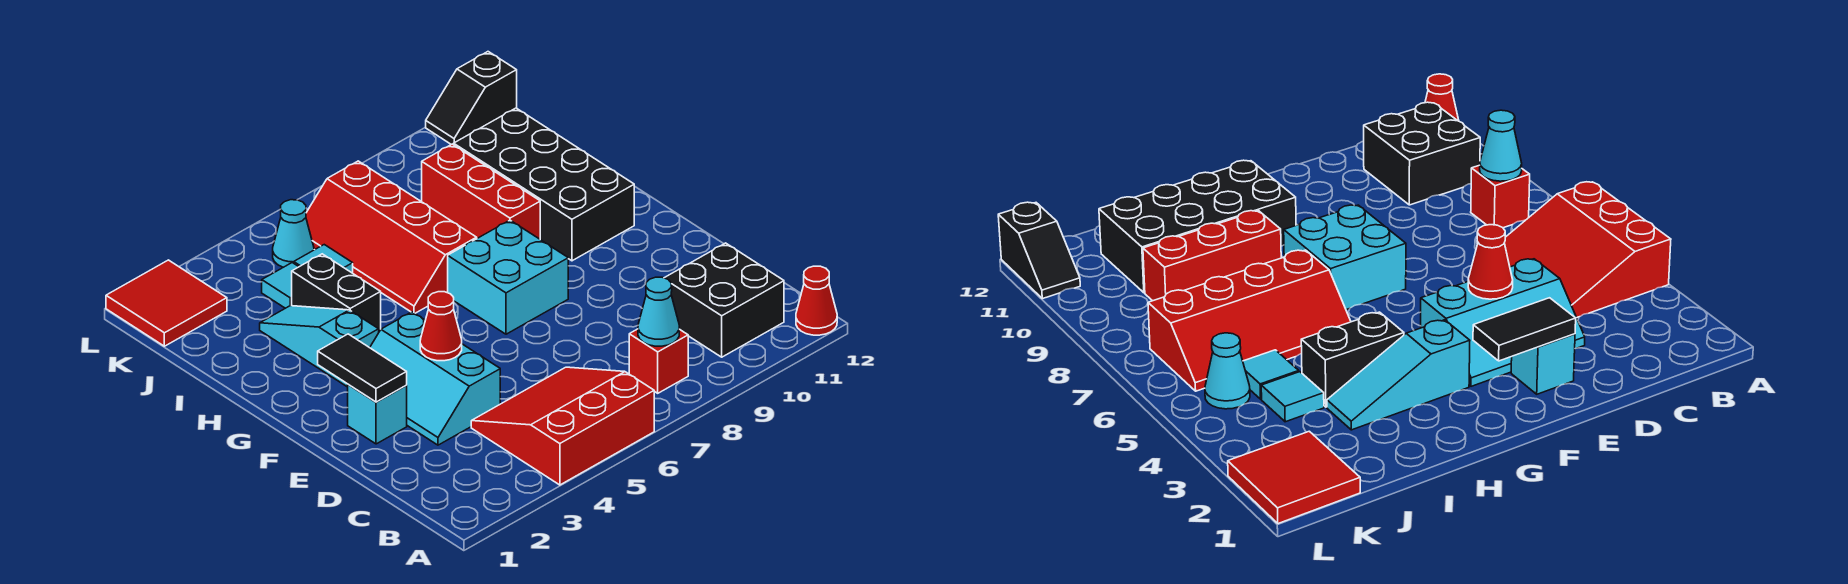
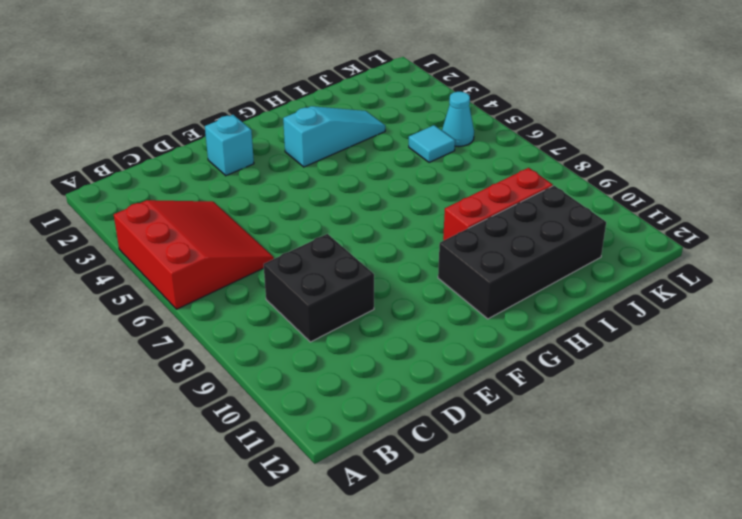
black 2x2 brick [264,234,374,342] -> black 2x2 brick moved to [665,243,784,357]
none -> red 1x1 cone [796,266,837,335]
none -> red 1x1 brick [629,329,688,393]
none -> cyan 2x3 slope [370,312,500,445]

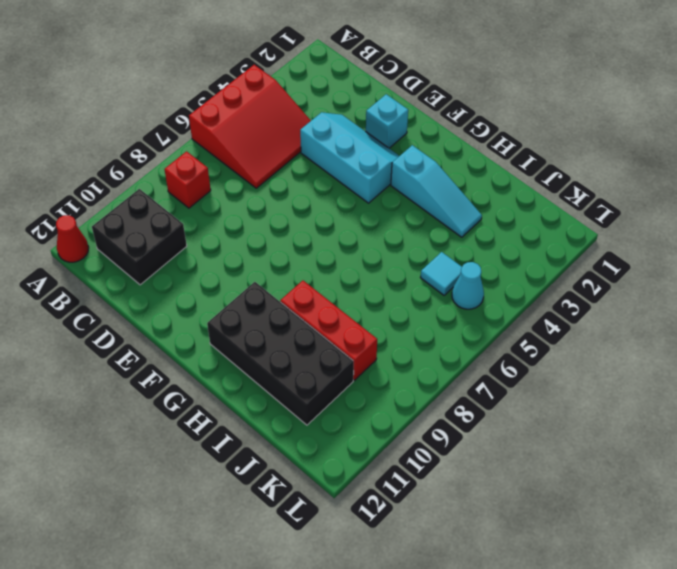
none -> cyan 2x2 brick [448,220,568,334]
none -> black 1x2 brick [292,254,381,332]
none -> red 2x4 slope [306,161,477,313]

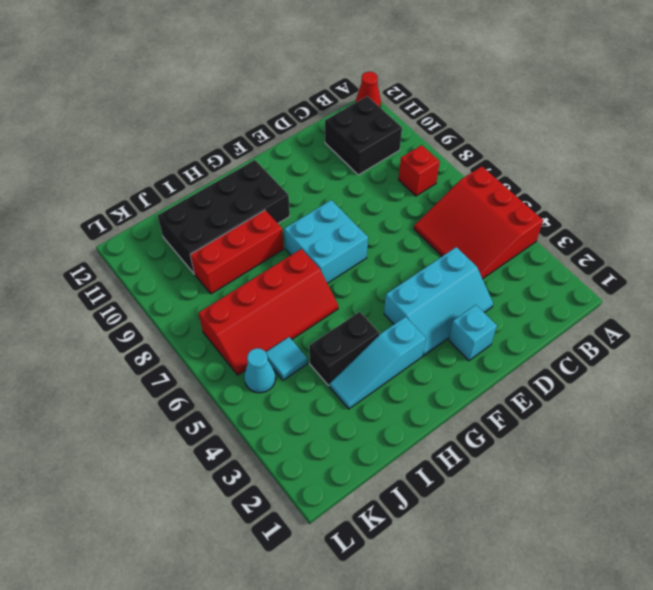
none -> cyan 1x1 tile [262,263,299,308]
none -> red 2x2 tile [106,260,227,346]
none -> black 1x2 slope [426,52,517,145]

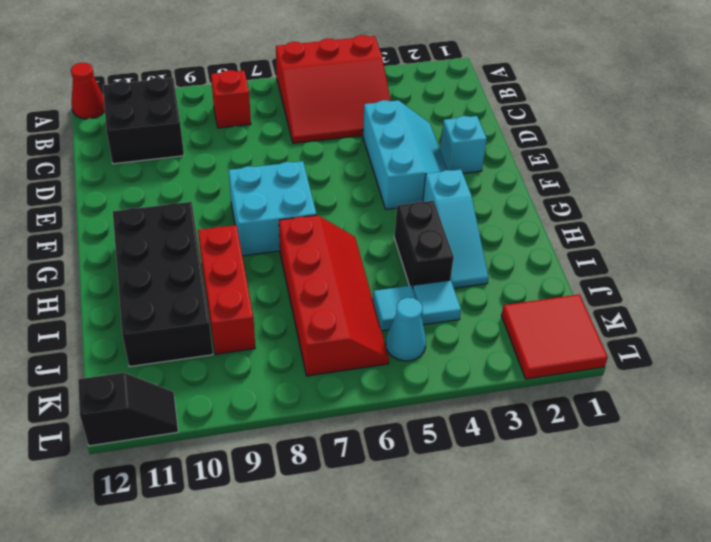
none -> cyan 1x1 cone [638,277,679,346]
none -> black 1x2 tile [318,334,407,402]
none -> red 1x1 cone [420,292,462,361]

